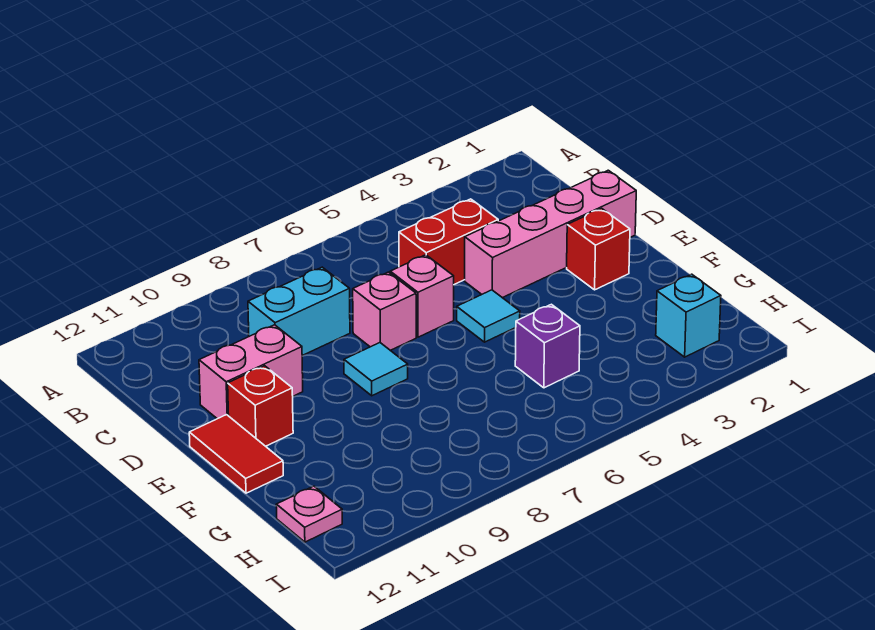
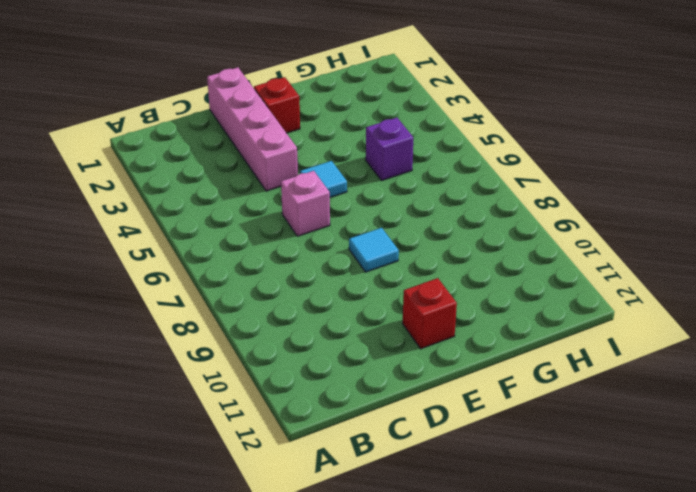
none -> red 1x2 brick [399,199,498,284]
none -> cyan 1x2 brick [248,267,350,356]
none -> pink 1x1 brick [353,272,416,350]

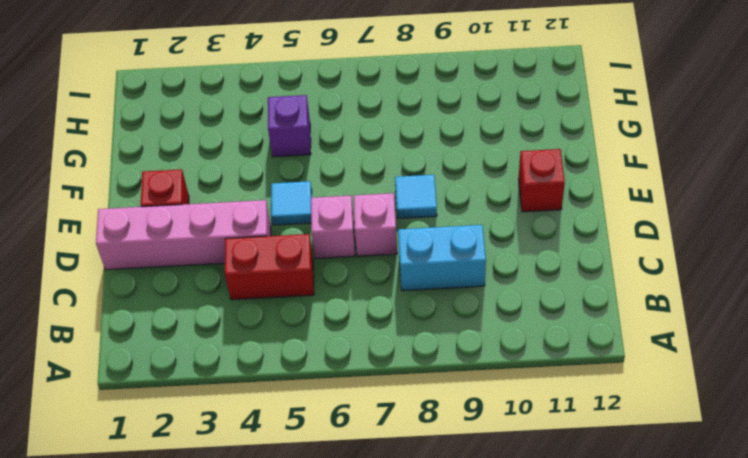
none -> pink 1x2 brick [199,325,303,419]
none -> red 1x2 tile [189,415,283,493]
none -> cyan 1x1 brick [656,274,721,357]

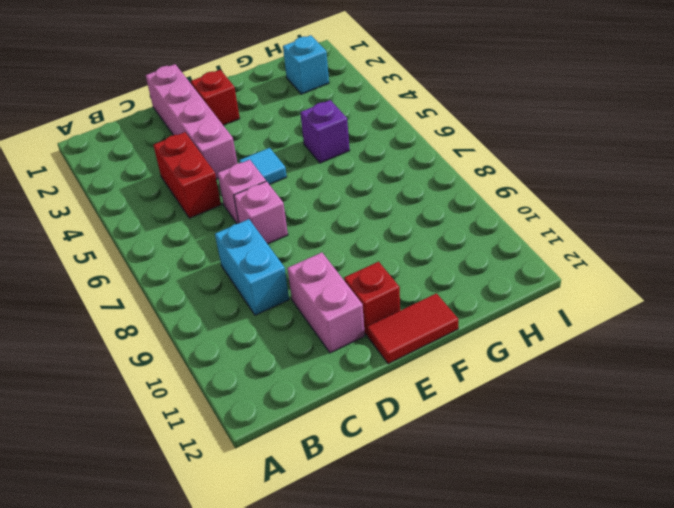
none -> cyan 1x1 tile [344,343,408,396]
none -> pink 1x1 plate [276,486,342,542]

